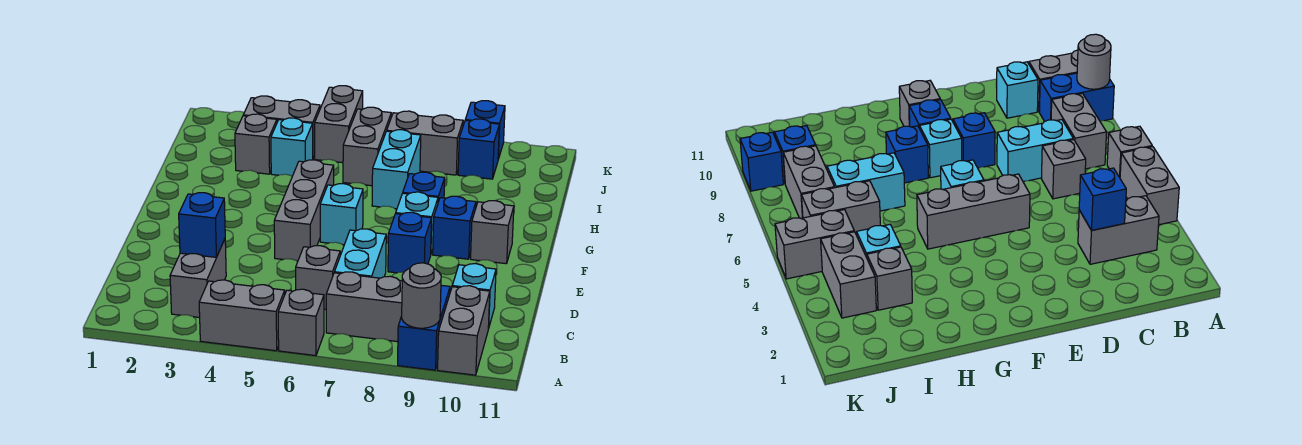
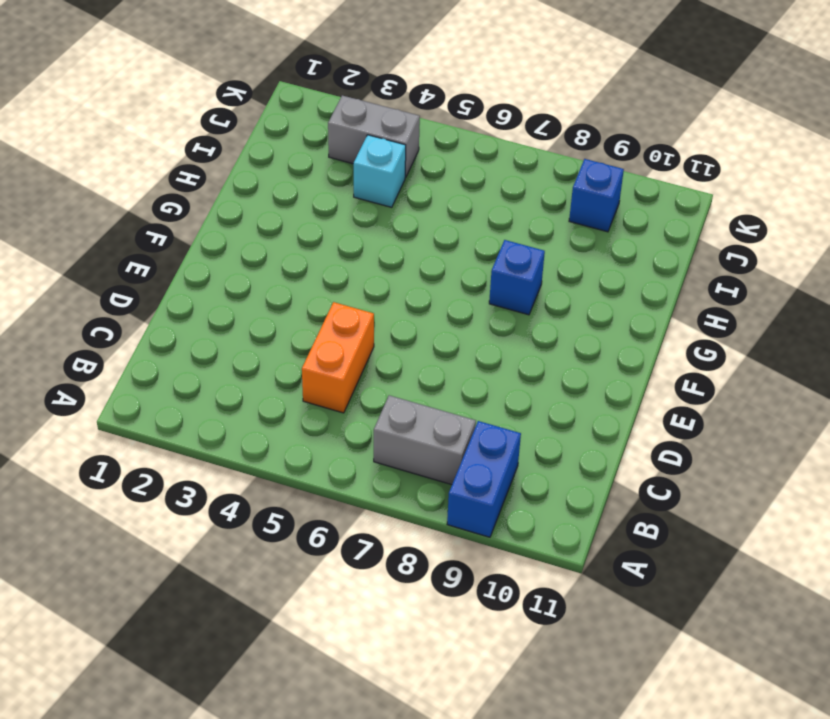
orange 1x2 brick [302,302,374,413] -> none
none -> grey 1x2 brick [199,280,285,351]
none -> grey 1x1 brick [278,289,324,356]
none -> grey 1x2 brick [438,286,490,375]

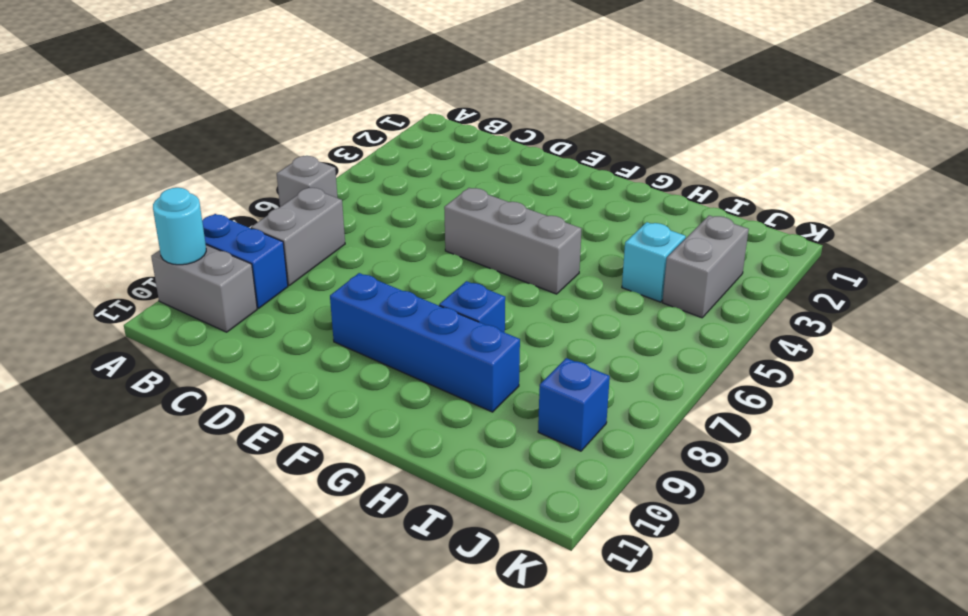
cyan 1x1 round brick [153,188,206,265] -> none
blue 1x4 brick [330,273,520,412] -> blue 1x1 brick [433,196,476,259]
none -> grey 1x2 brick [199,280,285,351]
none -> grey 1x2 brick [170,239,226,318]
none -> grey 1x1 brick [296,246,340,309]

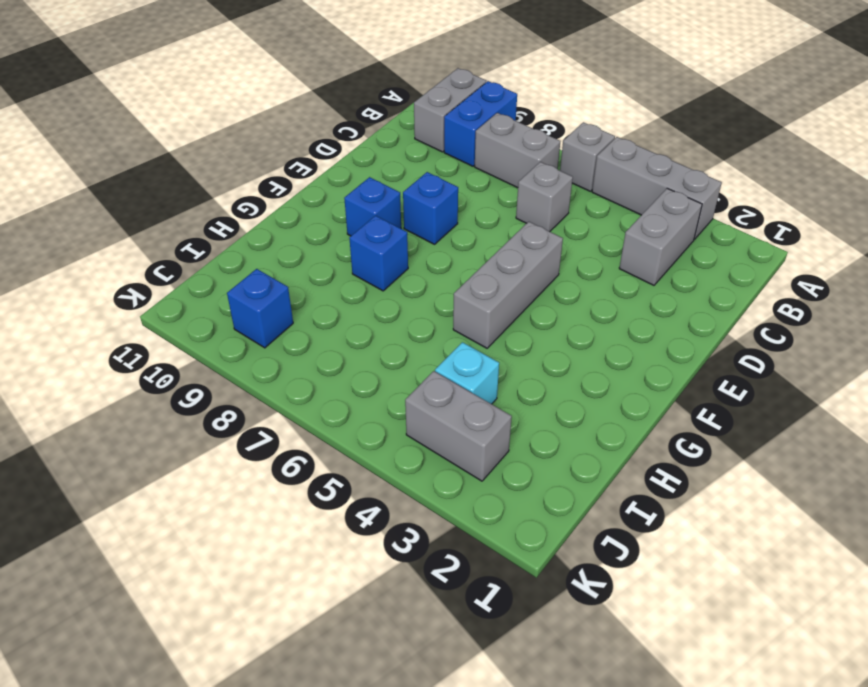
grey 1x3 brick [592,137,722,239] -> grey 1x2 brick [199,280,285,351]
none -> cyan 1x2 brick [334,229,386,278]
none -> cyan 1x1 brick [452,264,496,329]
none -> cyan 1x1 brick [320,184,363,245]

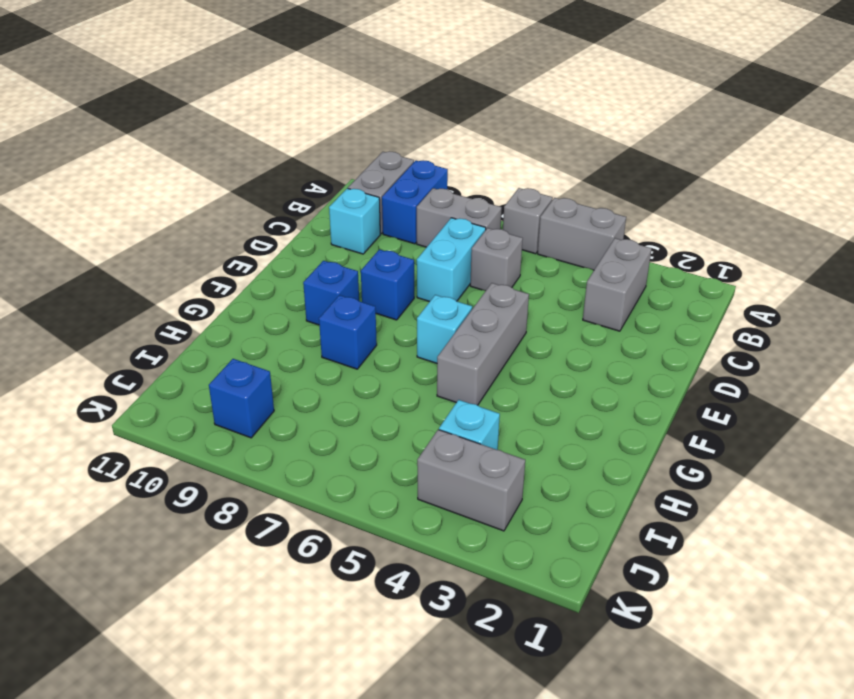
none -> cyan 1x1 brick [396,192,438,253]
none -> grey 1x1 brick [471,201,514,264]
none -> cyan 1x2 brick [372,130,421,209]

